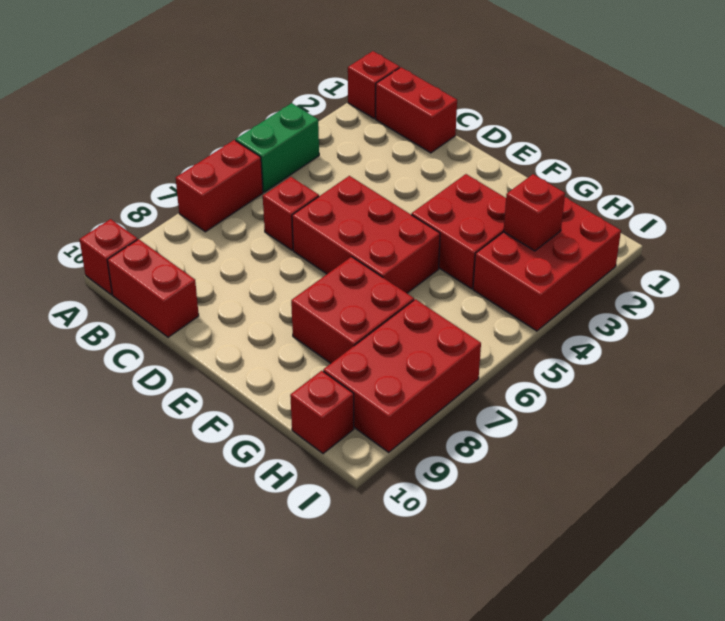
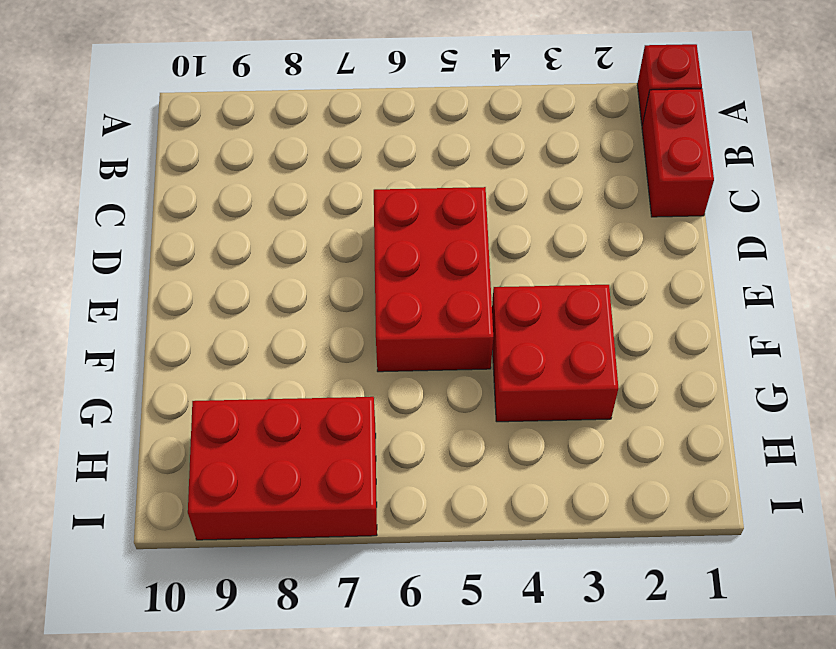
none -> green 1x2 brick [236,103,319,192]
none -> red 1x2 brick [176,140,263,232]
none -> red 1x1 brick [79,219,137,295]

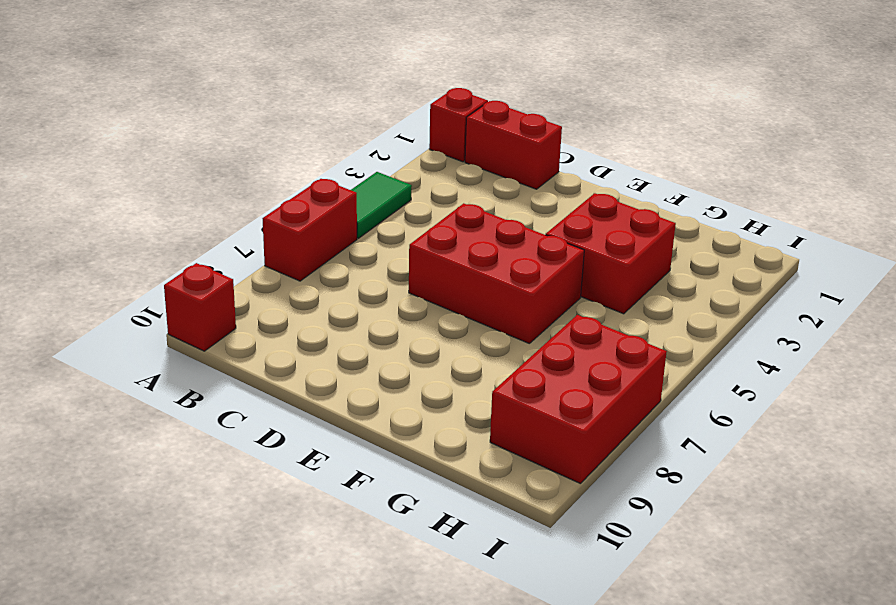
green 1x2 tile [351,172,412,238] -> green 1x2 brick [236,103,319,192]
none -> red 1x2 brick [107,239,199,337]
none -> red 1x1 brick [263,177,319,250]
none -> red 2x2 brick [291,257,414,363]

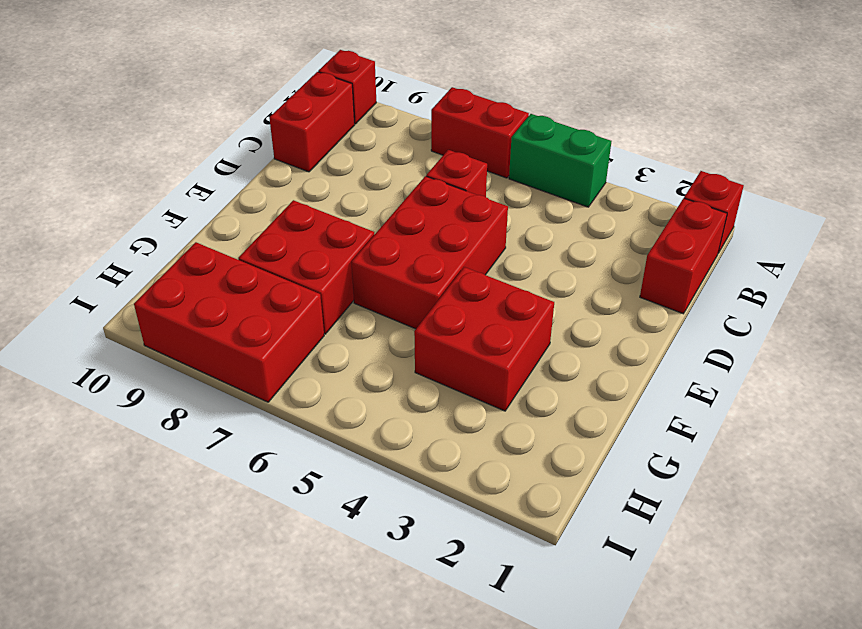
none -> red 2x3 brick [473,197,621,331]
none -> red 1x1 brick [290,371,354,454]
none -> red 1x1 brick [503,174,565,251]

